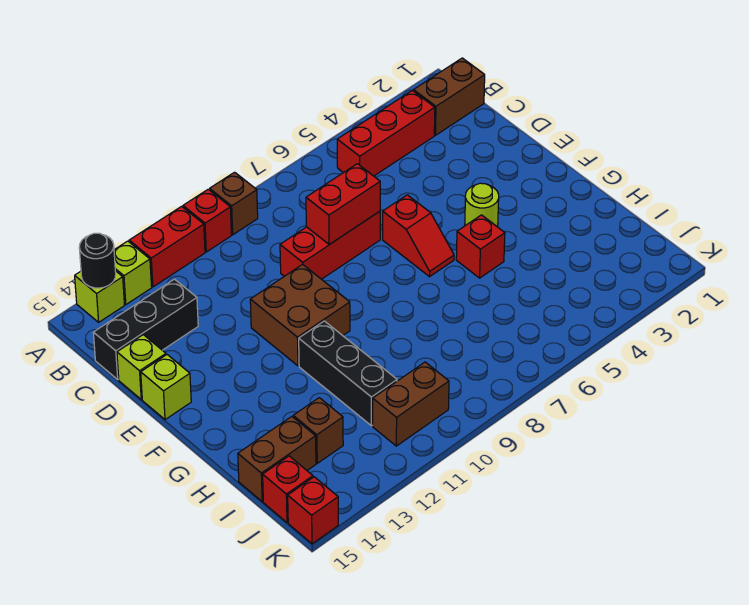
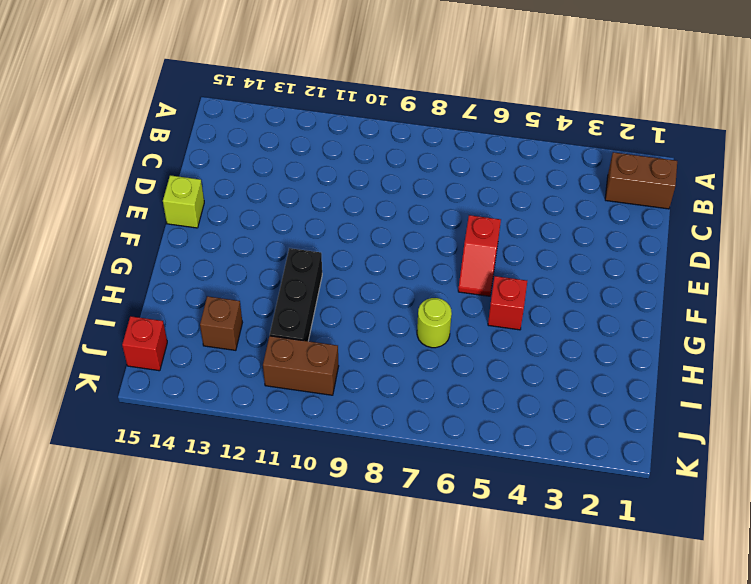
lime 1x1 round brick [417,298,452,348] -> lime 1x1 round brick moved to [465,183,499,227]
none -> brown 1x1 brick [210,172,258,235]
none -> red 1x1 brick [183,189,231,252]
none -> red 1x2 brick [129,206,205,287]

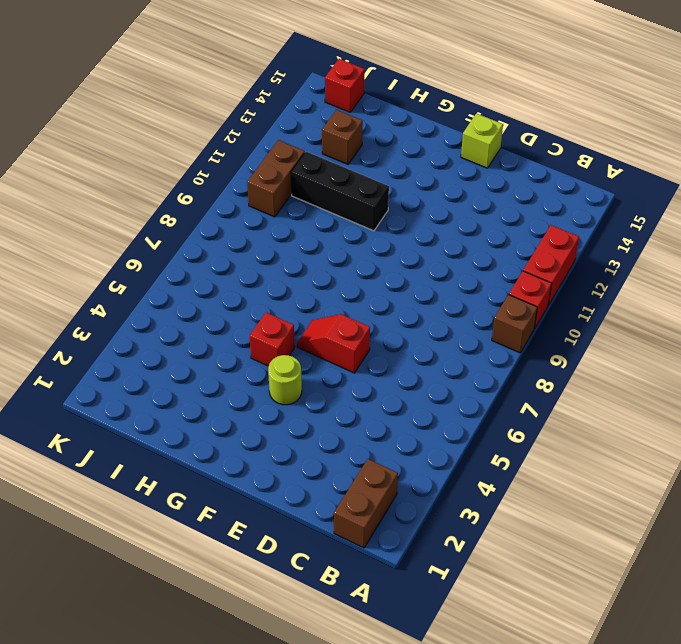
none -> lime 1x1 brick [114,241,152,305]
none -> lime 1x1 brick [75,271,125,322]
none -> red 1x3 brick [337,90,435,176]

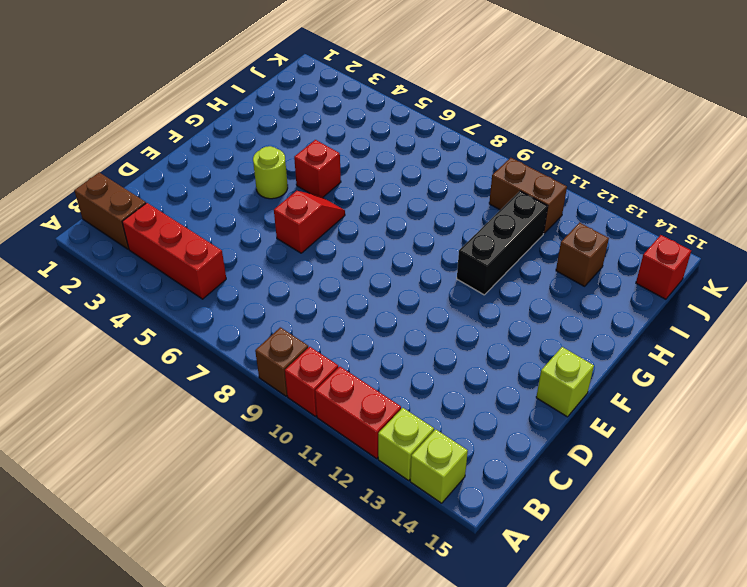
none -> black 1x3 brick [93,279,198,379]
none -> red 1x3 brick [280,211,380,279]
none -> lime 1x1 brick [117,335,166,399]

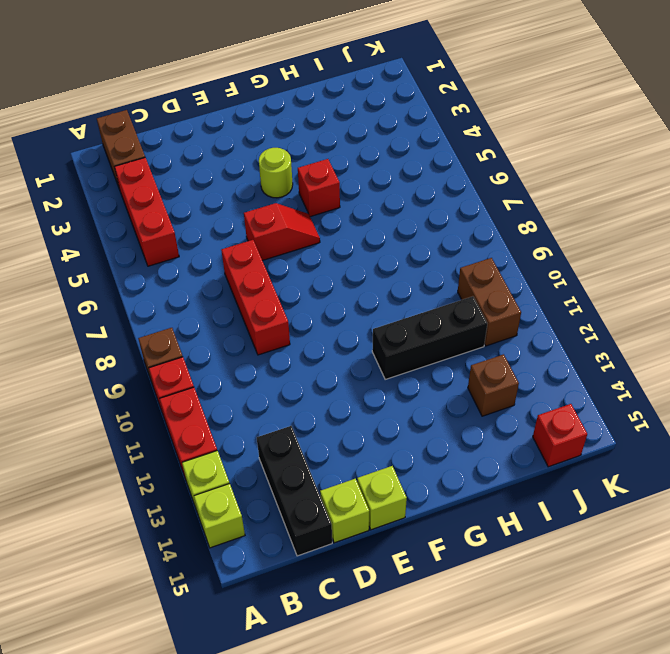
none -> brown 2x2 brick [250,264,350,366]
none -> brown 1x2 brick [238,417,316,501]
none -> red 1x1 brick [288,477,338,544]

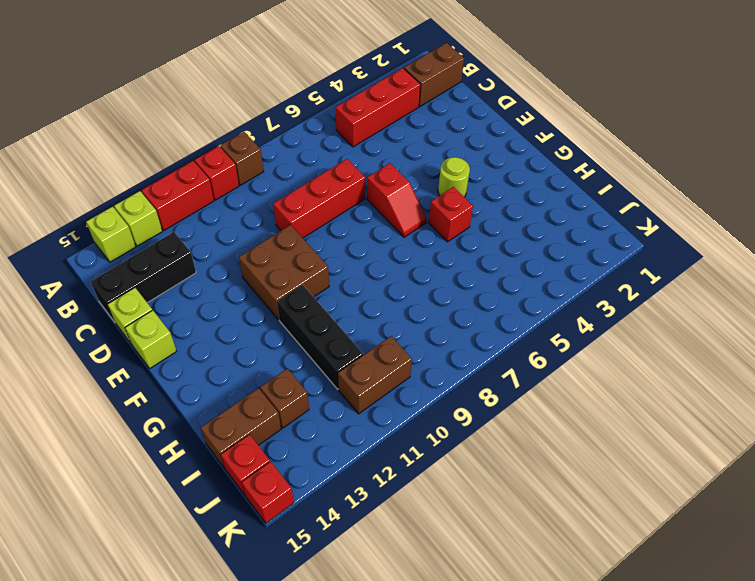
none -> black 1x1 round brick [79,233,116,288]
none -> red 1x2 brick [306,164,380,244]

